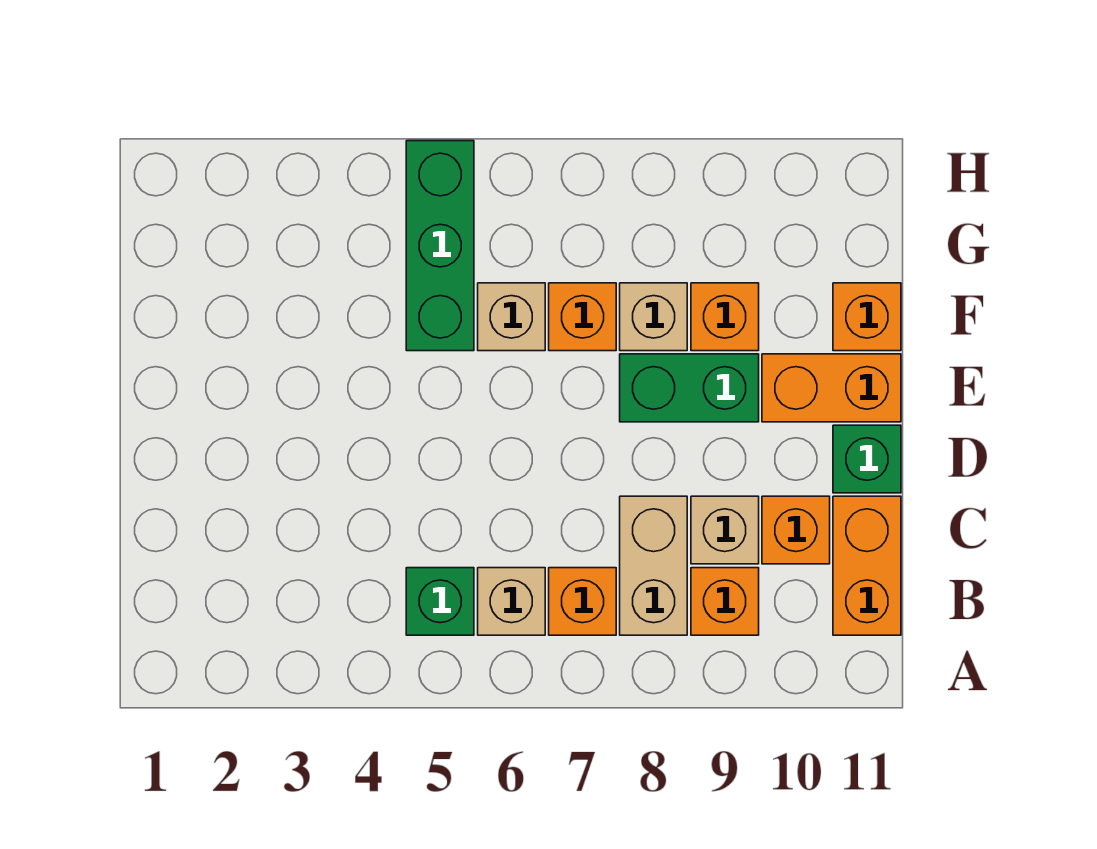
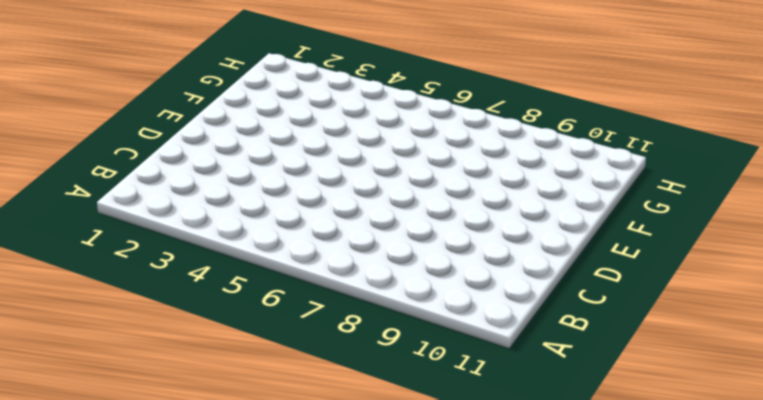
none -> green 1x1 brick [406,568,474,635]
none -> tan 1x1 brick [478,568,545,635]
none -> orange 1x1 brick [549,568,616,635]

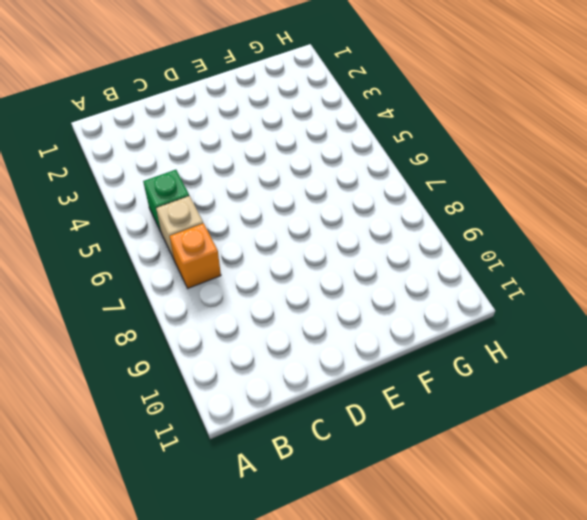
none -> tan 1x2 brick [620,496,687,635]
none -> orange 1x1 brick [691,568,759,635]
none -> orange 1x2 brick [833,496,901,635]

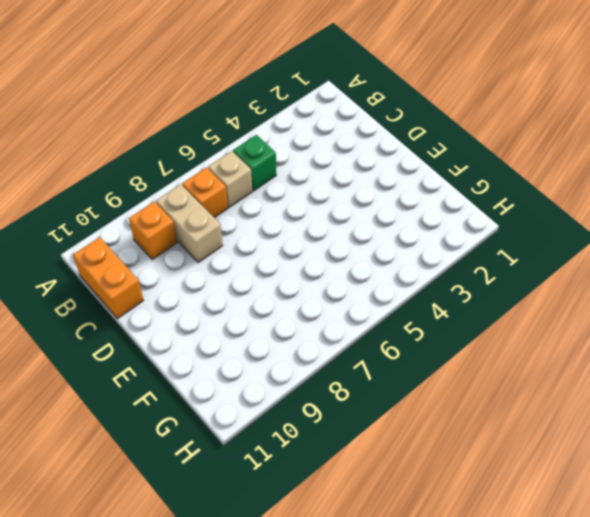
none -> tan 1x1 brick [691,496,759,564]
none -> orange 1x1 brick [762,496,830,564]
none -> green 1x1 brick [833,425,901,493]

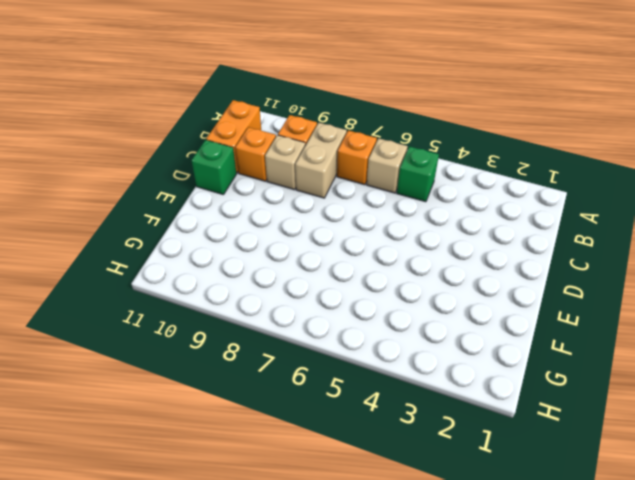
none -> green 1x2 brick [620,354,759,422]
none -> orange 1x2 brick [762,354,901,422]
none -> green 1x3 brick [406,141,474,351]

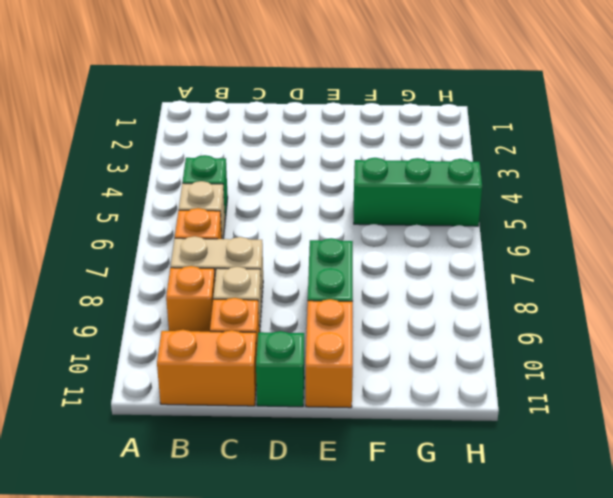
none -> tan 1x1 brick [478,283,545,351]
none -> orange 1x1 brick [549,283,616,351]
none -> tan 1x1 brick [620,283,687,351]

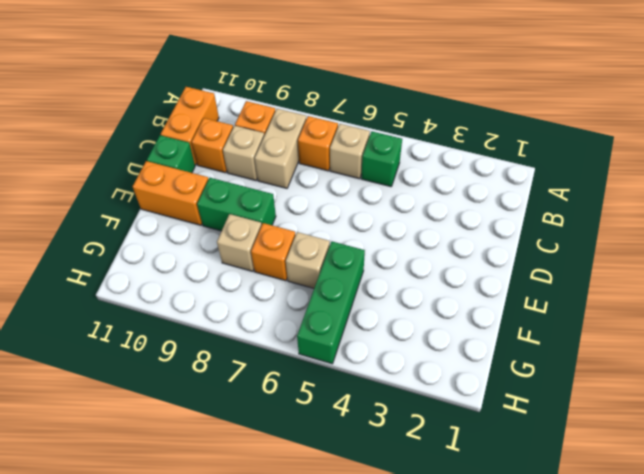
none -> orange 1x1 brick [691,283,759,351]
none -> orange 1x1 brick [833,283,901,351]

